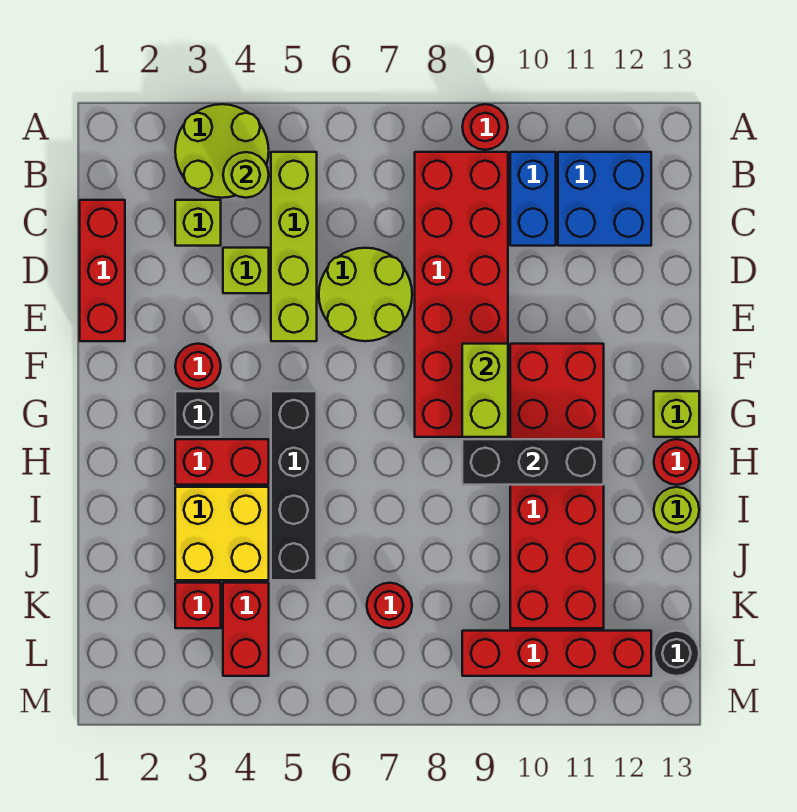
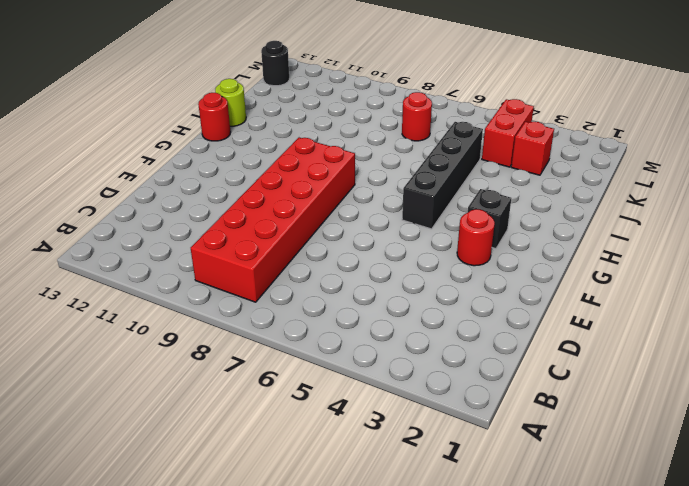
none -> lime 2x2 round brick [175,104,269,198]
none -> red 1x1 round brick [462,104,508,150]
none -> lime 1x4 brick [271,152,317,341]

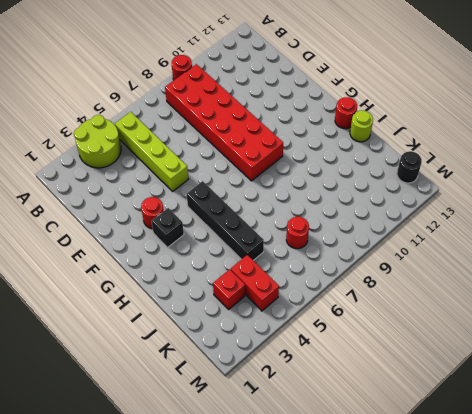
none -> blue 1x2 brick [510,152,556,246]
none -> blue 2x2 brick [558,152,651,246]
none -> red 1x3 brick [80,200,125,341]

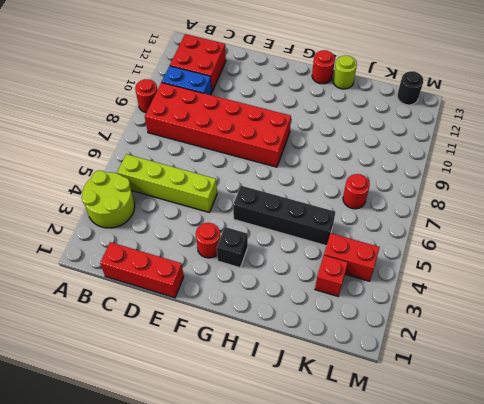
red 2x2 brick [170,34,226,92] -> blue 2x2 brick [558,152,651,246]
none -> lime 1x1 brick [175,200,221,246]
none -> lime 1x1 brick [223,248,269,293]
none -> lime 2x2 round brick [319,248,412,341]

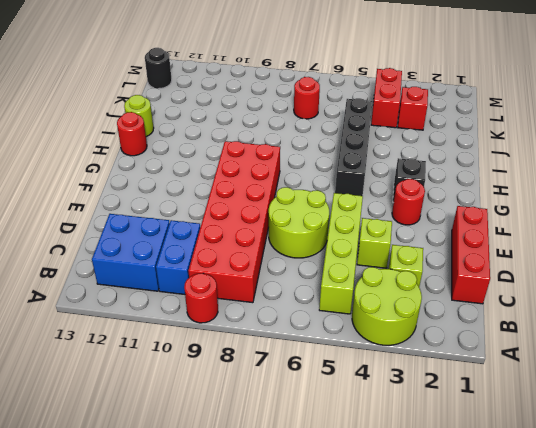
none -> red 2x6 brick [510,344,604,628]
none -> lime 1x1 brick [654,391,699,437]
none -> red 1x2 brick [175,439,269,485]

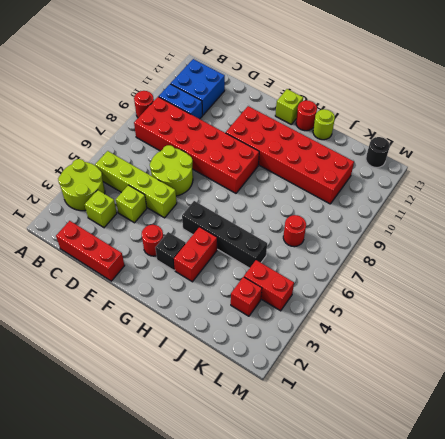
none -> yellow 2x2 brick [175,487,269,580]
none -> red 1x4 brick [462,631,651,676]
none -> lime 1x1 round brick [223,152,269,198]

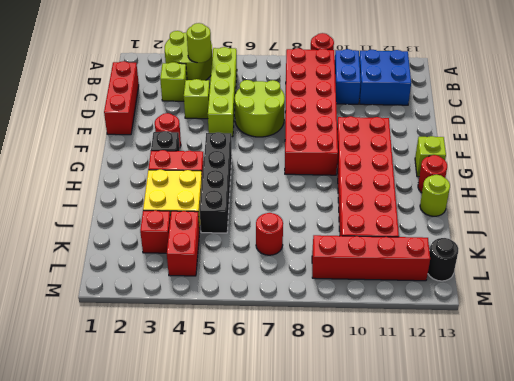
none -> lime 1x2 brick [462,344,508,437]
none -> black 1x3 brick [462,439,604,485]

